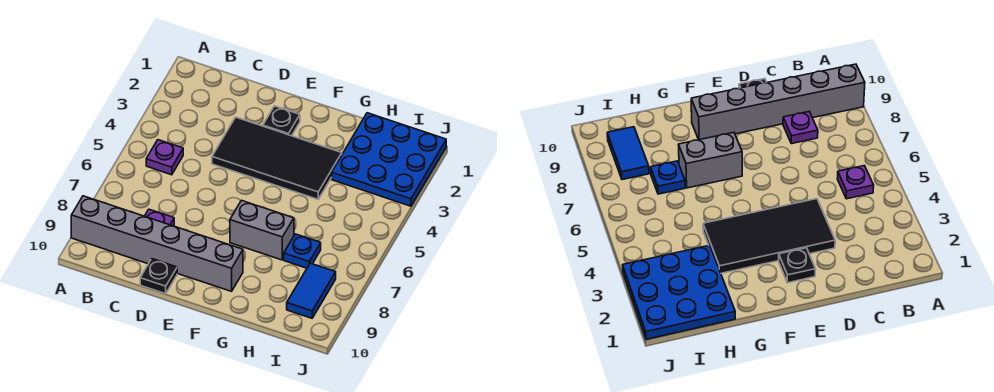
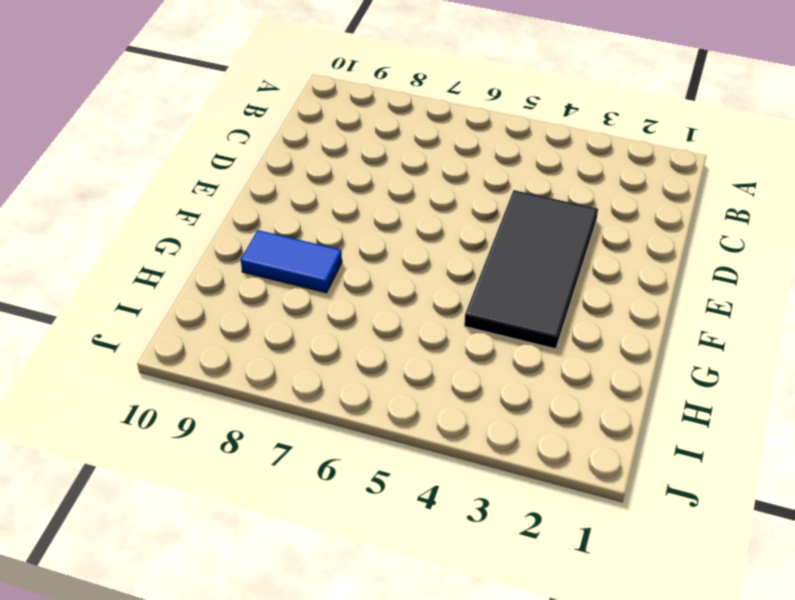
blue 1x2 tile [241,230,342,293] -> blue 1x2 tile moved to [287,263,336,318]
none -> grey 1x6 brick [71,196,243,291]
none -> purple 1x1 plate [146,140,183,175]

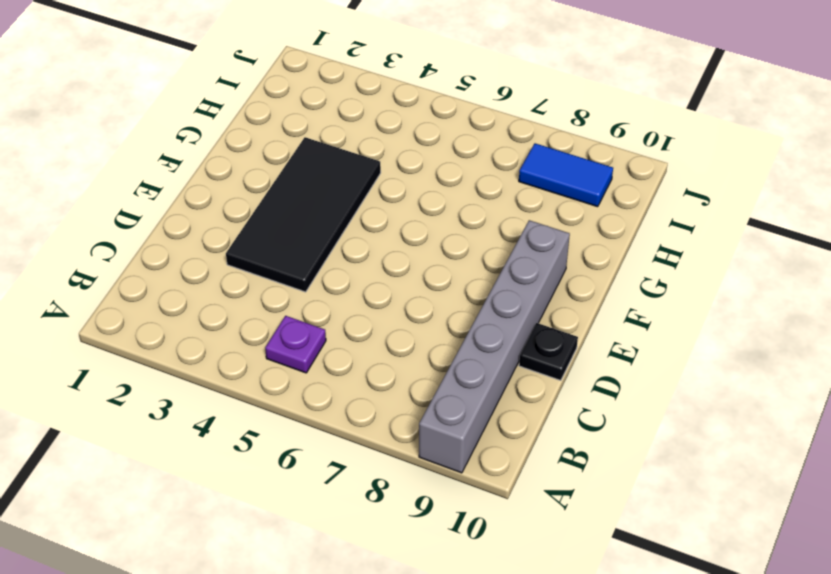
none -> purple 1x1 plate [145,209,174,226]
none -> black 1x1 plate [263,106,300,136]

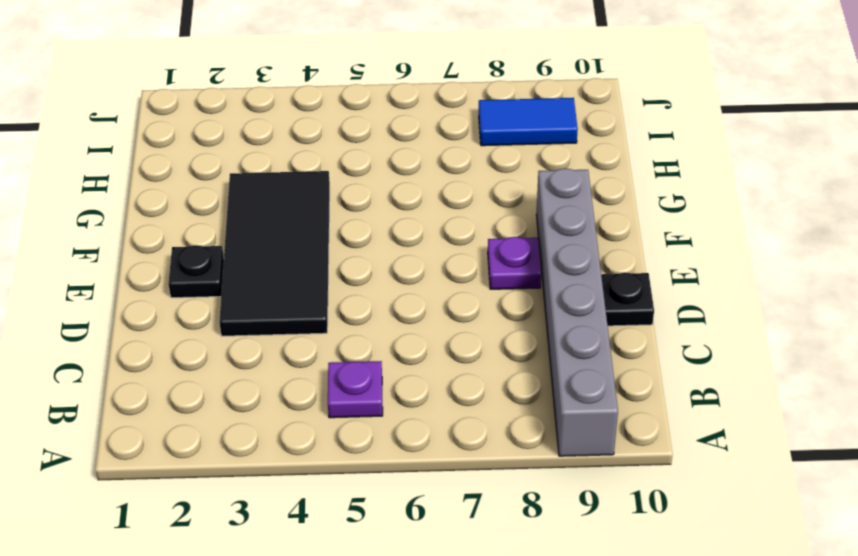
purple 1x1 plate [488,237,541,289] -> purple 1x1 plate moved to [145,209,174,226]
none -> grey 1x2 brick [230,200,294,260]
none -> blue 3x3 plate [332,113,446,206]

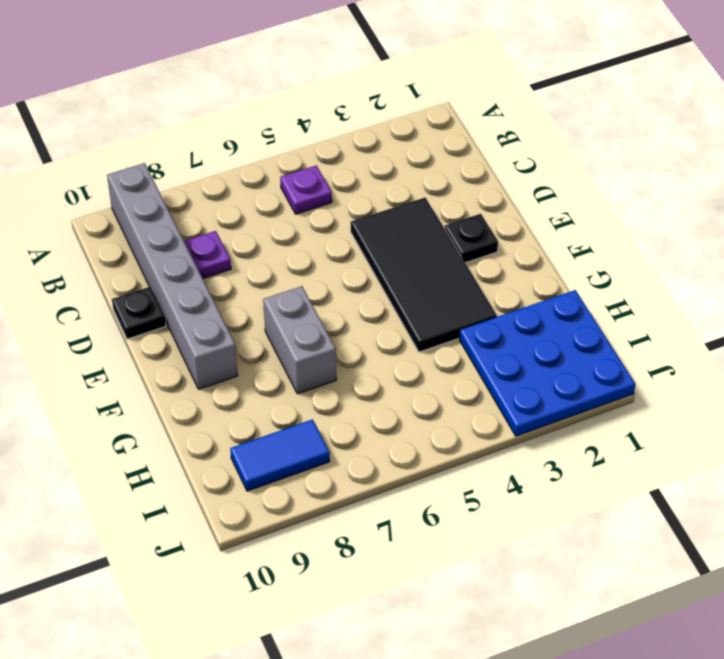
none -> blue 1x1 plate [284,234,321,268]

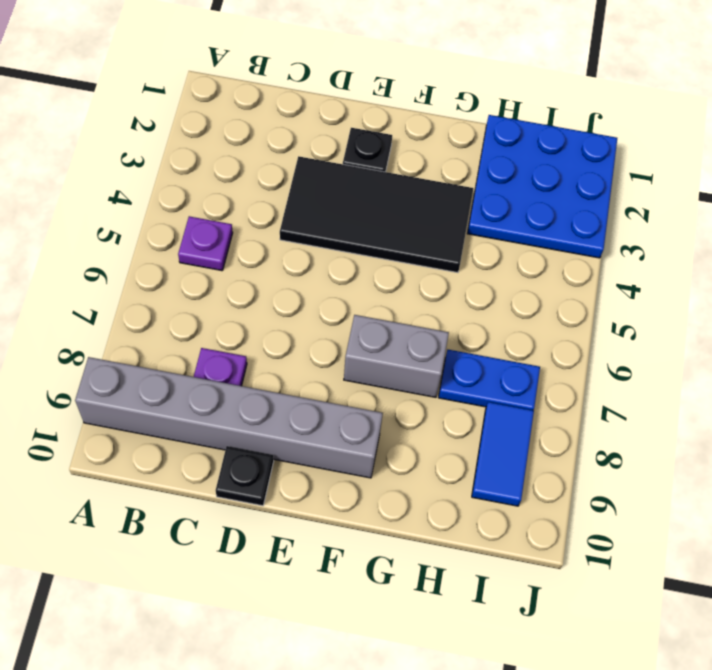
blue 1x2 plate [438,350,540,410] -> blue 1x1 plate [284,234,321,268]

